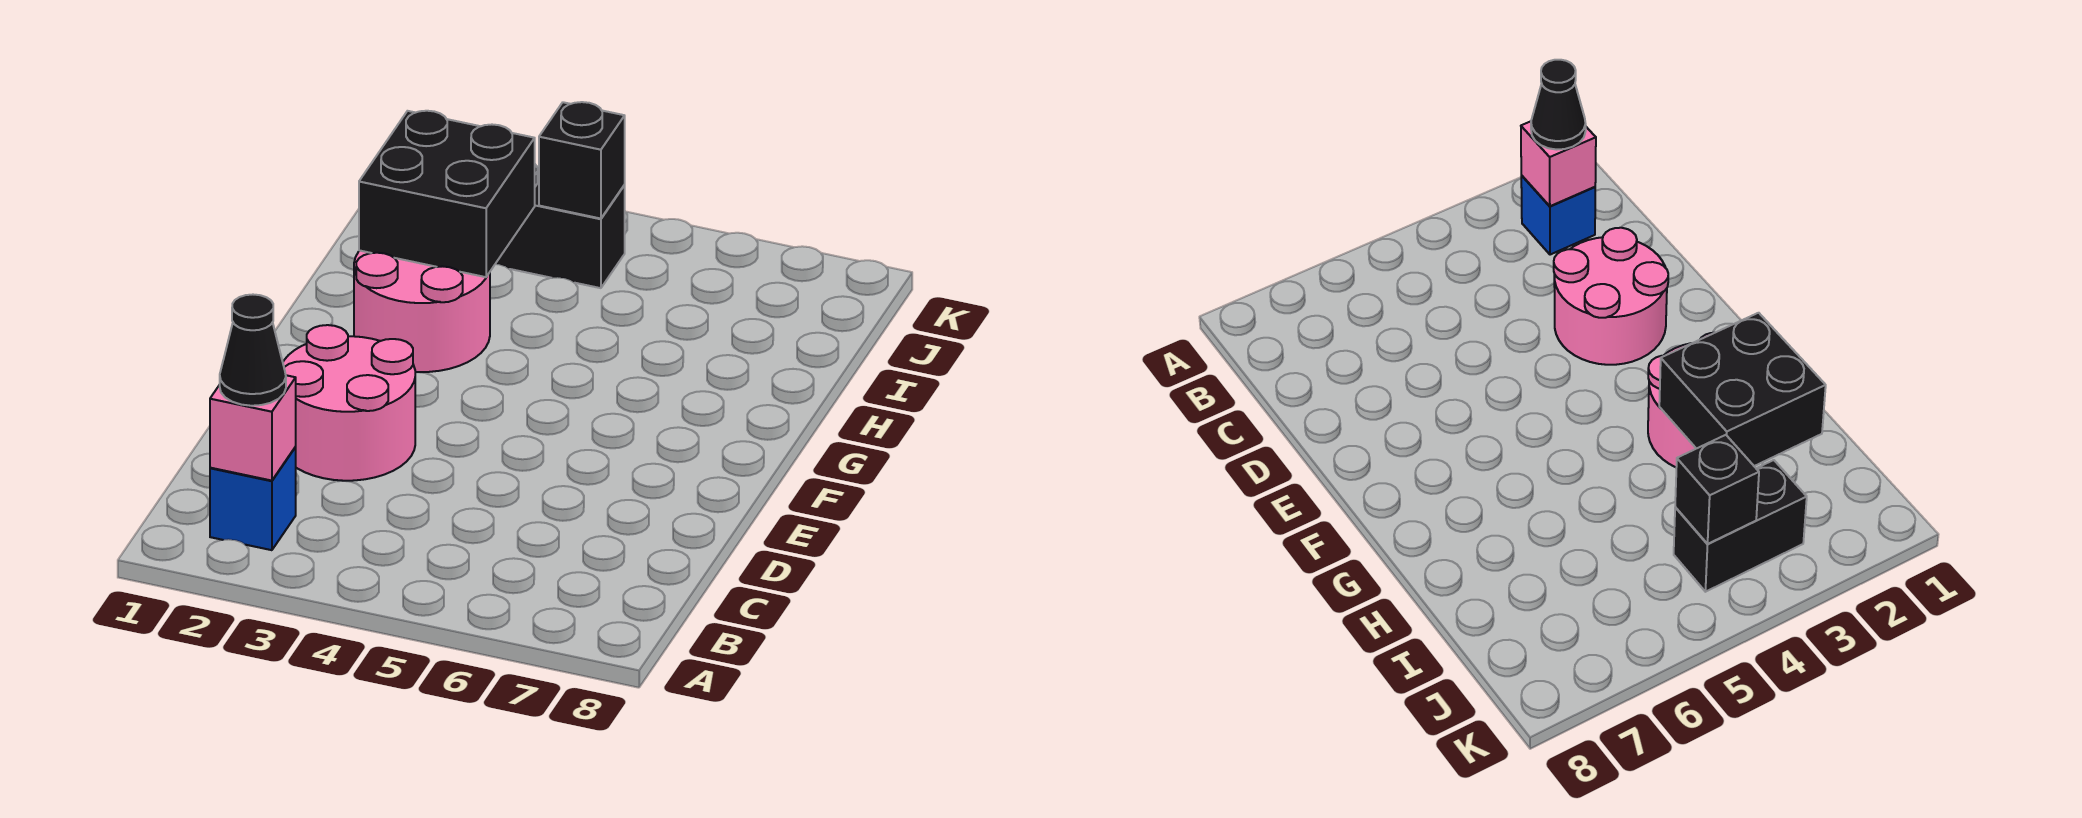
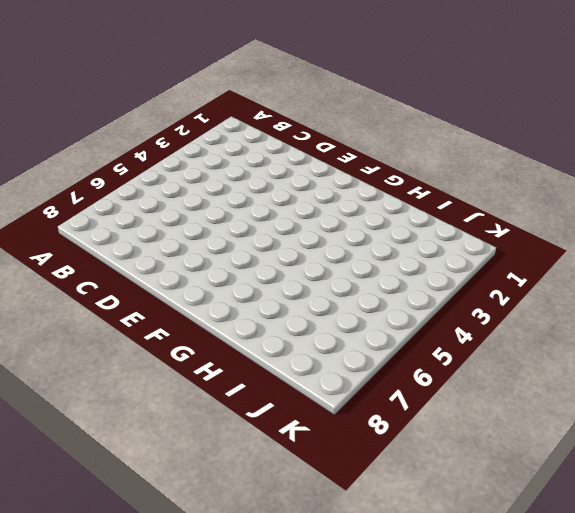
none -> blue 1x1 brick [210,447,296,550]
none -> pink 2x2 round brick [283,325,415,481]

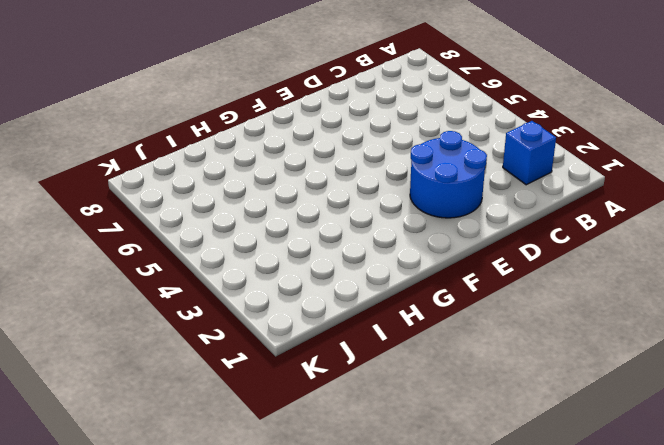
blue 2x2 round brick [410,131,487,218] -> pink 2x2 round brick [283,325,415,481]
none -> pink 2x2 round brick [354,251,490,372]
none -> black 1x2 brick [496,165,625,288]

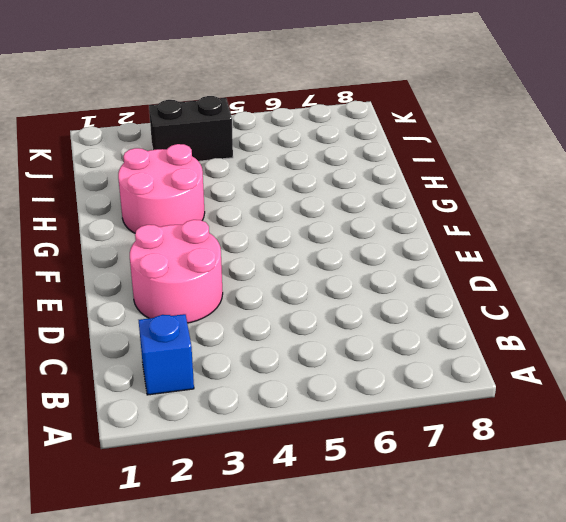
none -> pink 1x1 brick [210,375,296,481]
none -> black 2x2 brick [359,111,535,277]

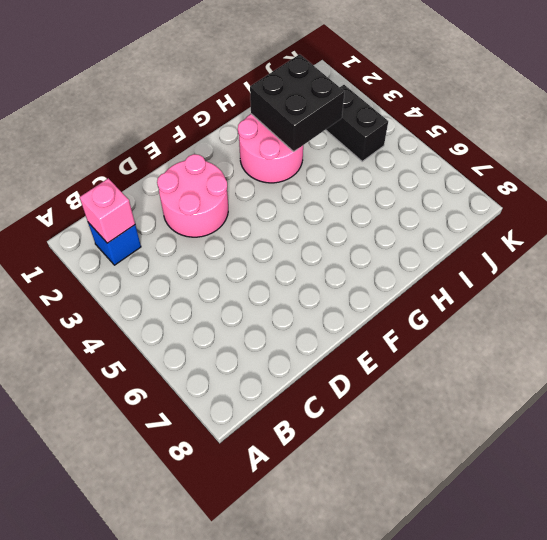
none -> black 1x1 brick [539,102,625,219]
none -> black 1x1 cone [220,295,286,406]

